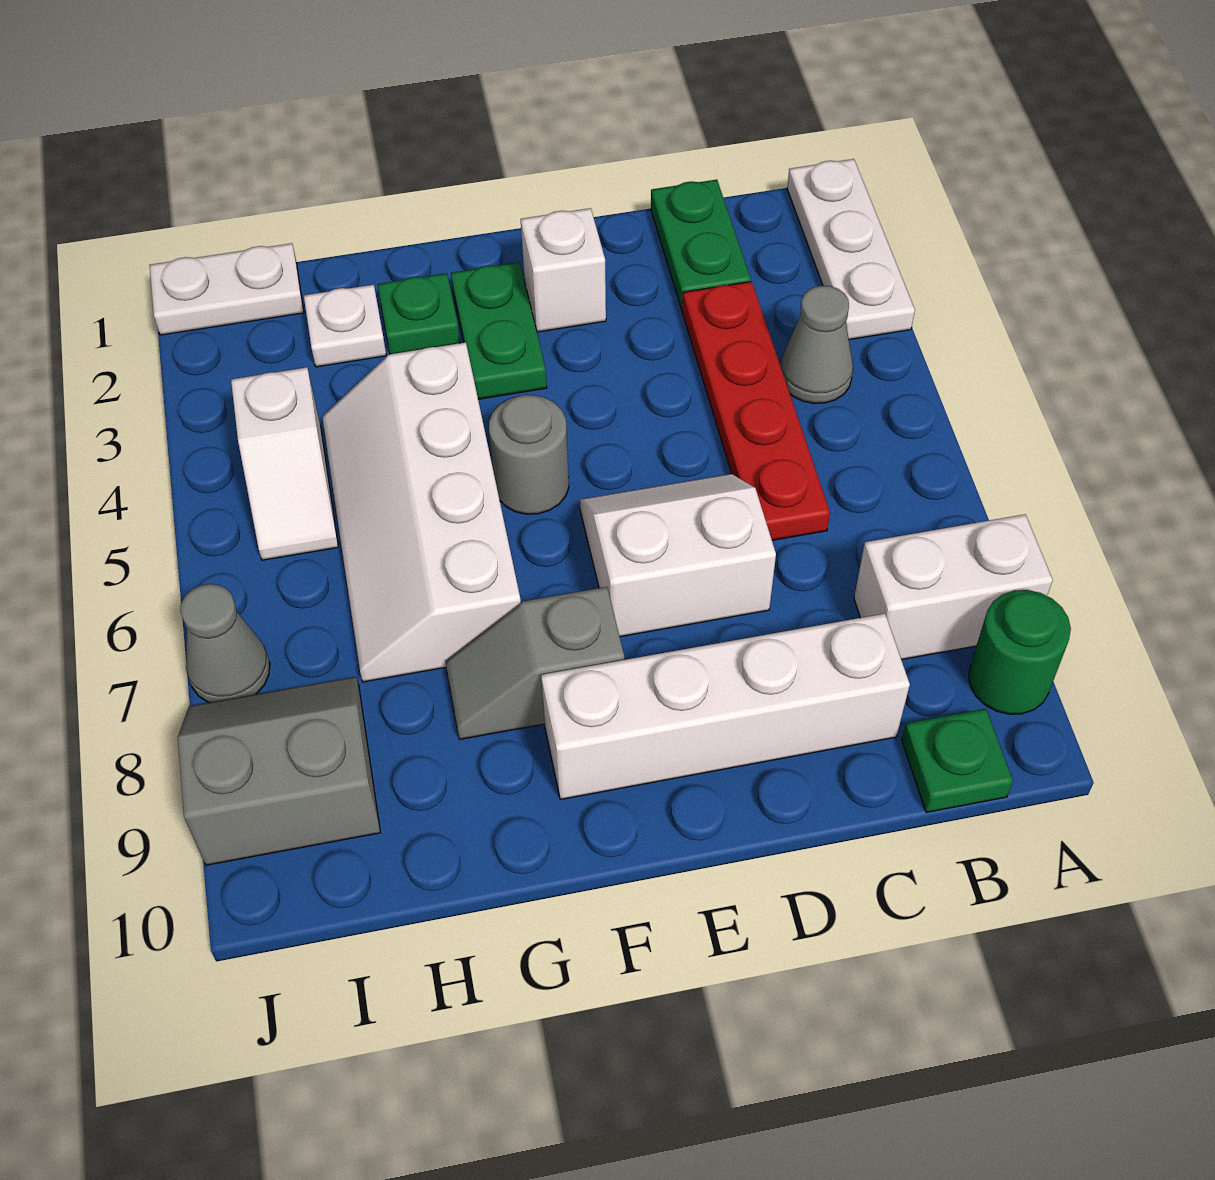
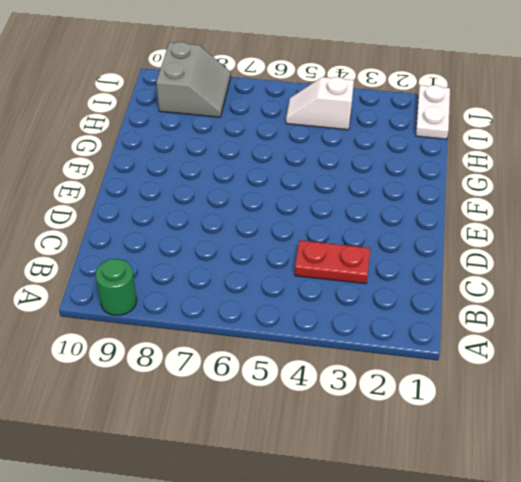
red 1x2 plate [295,240,370,284] -> red 1x4 plate [682,281,830,540]
none -> white 1x3 plate [787,159,915,340]
none -> white 1x2 brick [854,514,1053,660]
none -> grey 1x1 cone [780,286,853,403]

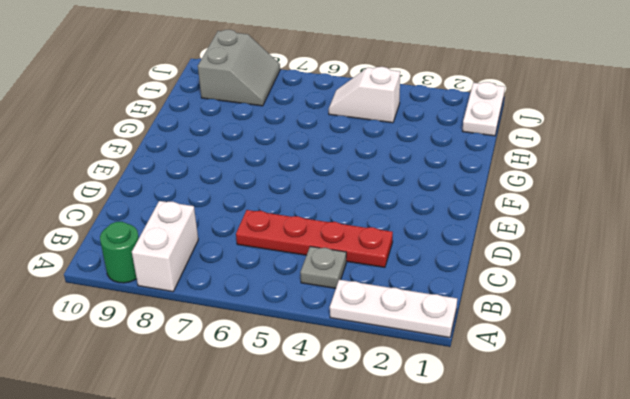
grey 1x1 plate [300,246,346,288] -> grey 1x1 cone [780,286,853,403]
none -> green 1x1 plate [902,709,1013,813]
none -> green 1x2 plate [651,180,751,309]
none -> white 1x4 brick [541,614,910,799]

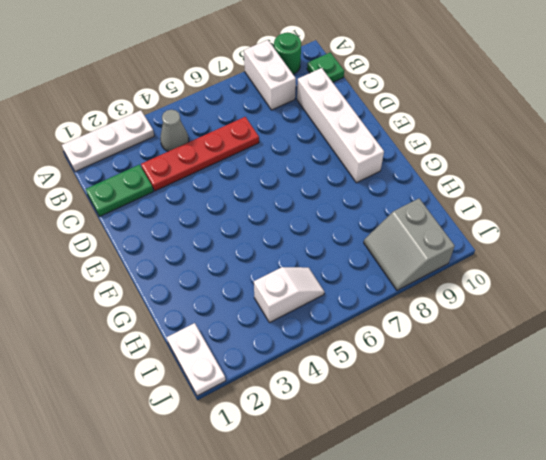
none -> white 2x2 slope [580,474,776,637]
none -> white 1x1 brick [521,208,606,332]
none -> green 1x2 plate [451,262,547,399]

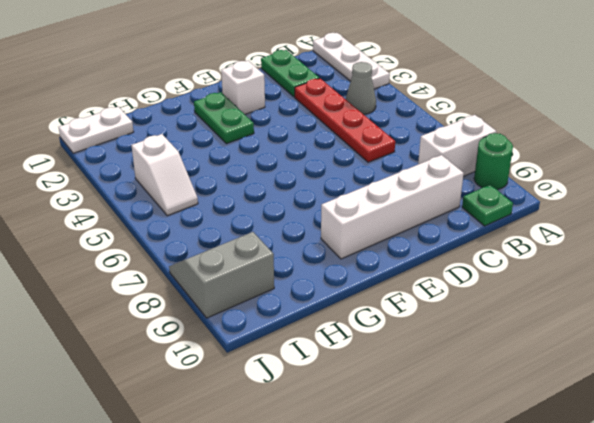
none -> white 2x2 slope [580,474,776,637]
none -> grey 1x1 round brick [489,395,569,514]
none -> grey 1x2 slope [445,587,624,740]

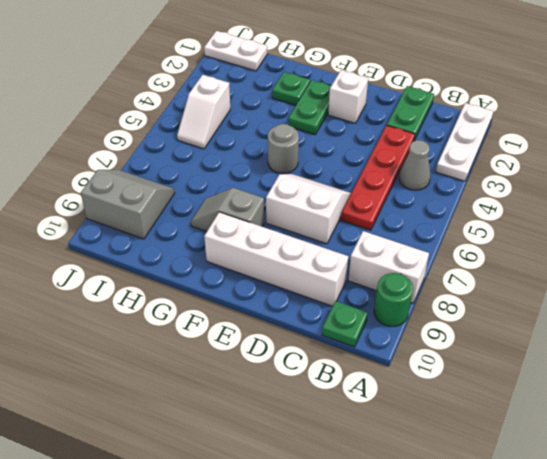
none -> white 2x4 slope [322,342,521,682]
none -> white 1x1 plate [304,285,386,367]
none -> grey 1x1 cone [180,584,270,703]

